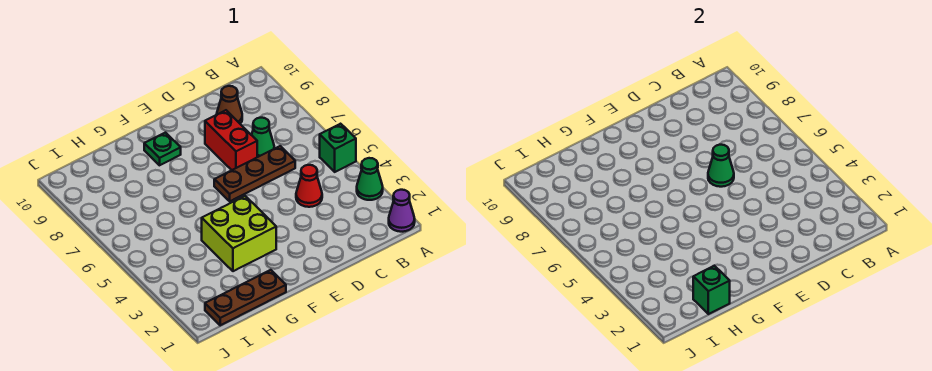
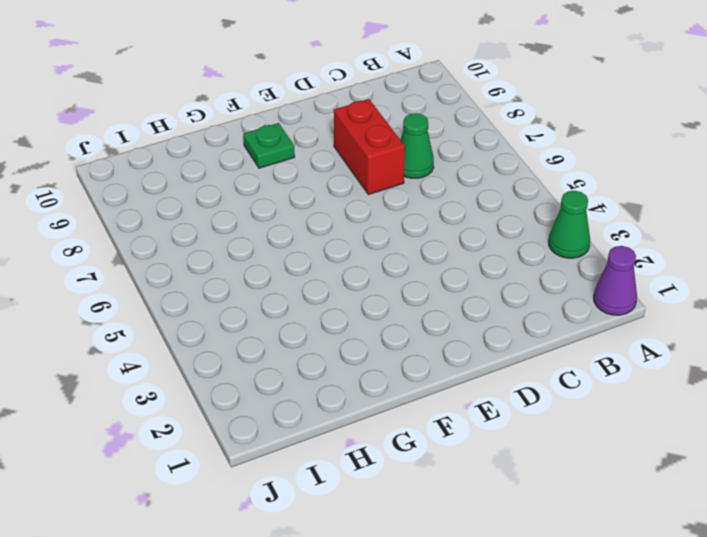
none -> green 1x1 brick [320,124,356,172]
none -> red 1x1 cone [296,165,322,207]
none -> brown 1x3 plate [214,146,295,201]

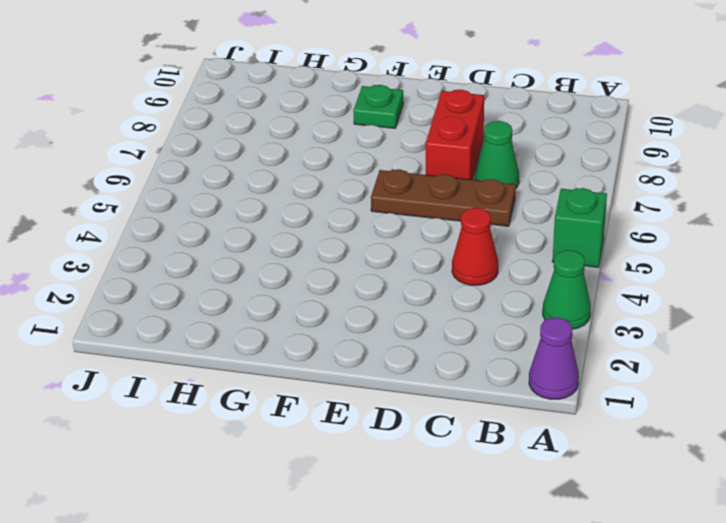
none -> brown 1x1 cone [216,86,242,124]
none -> lime 2x2 brick [202,196,276,271]
none -> brown 1x3 plate [205,270,286,325]

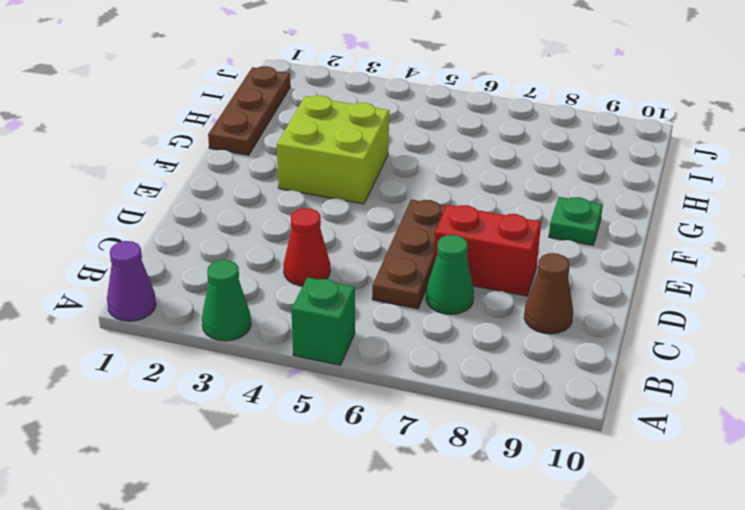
none -> green 1x1 cone [708,145,734,187]
none -> green 1x1 brick [693,266,730,314]

